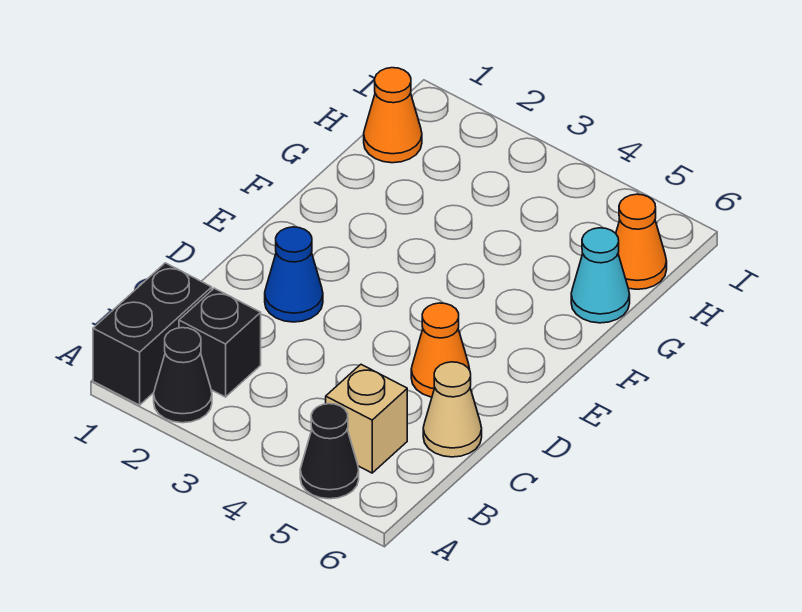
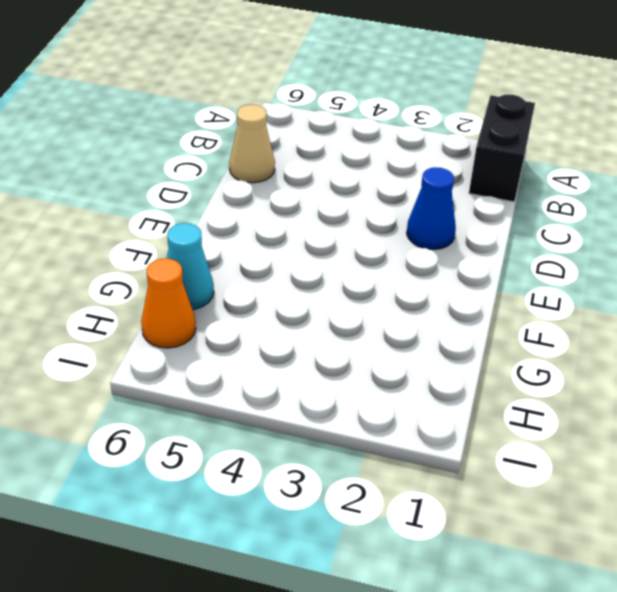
none -> black 1x1 cone [154,328,212,423]
none -> black 1x1 cone [300,404,359,499]

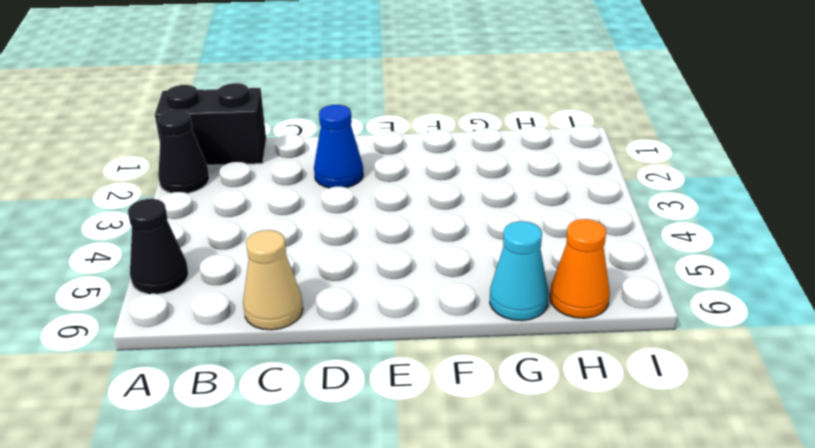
none -> black 1x1 brick [179,288,261,397]
none -> tan 1x1 brick [326,365,407,473]

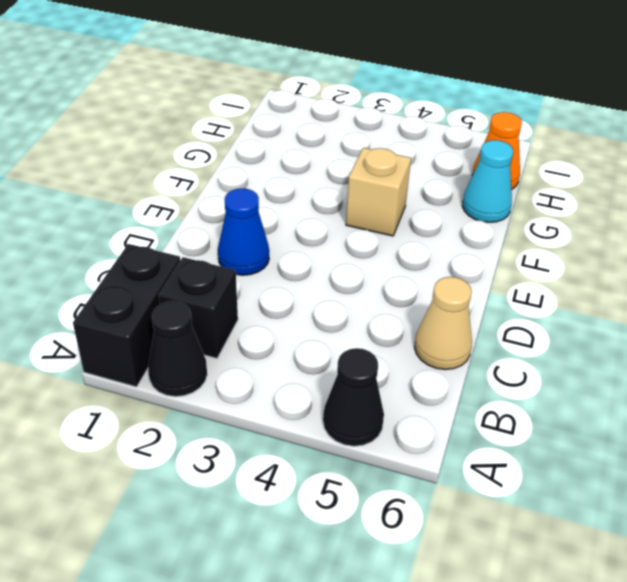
tan 1x1 brick [346,148,411,236] -> tan 1x1 brick moved to [326,365,407,473]
none -> orange 1x1 cone [411,303,470,397]
none -> orange 1x1 cone [364,68,422,163]

